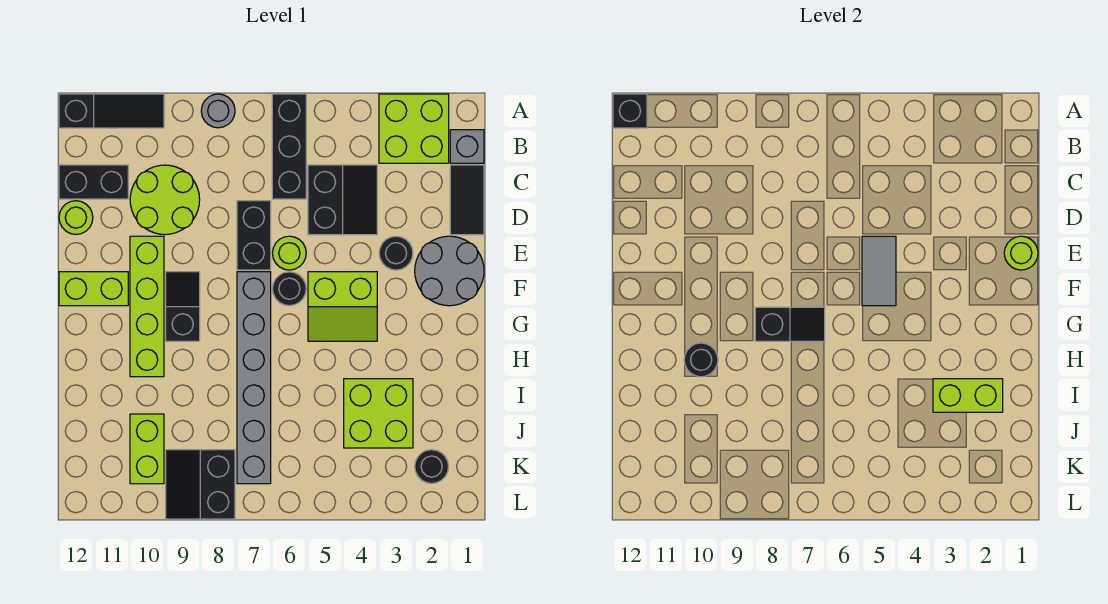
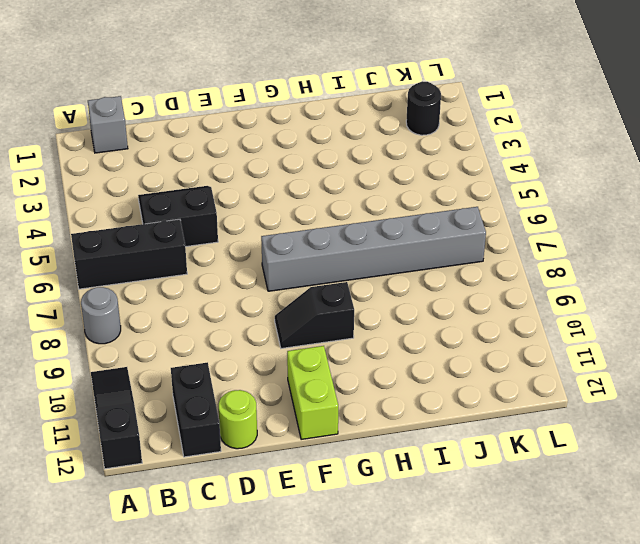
none -> lime 2x2 brick [379,94,449,163]
none -> black 1x2 tile [450,165,484,235]
none -> lime 2x2 round brick [130,165,200,235]
none -> black 1x2 brick [237,201,271,270]

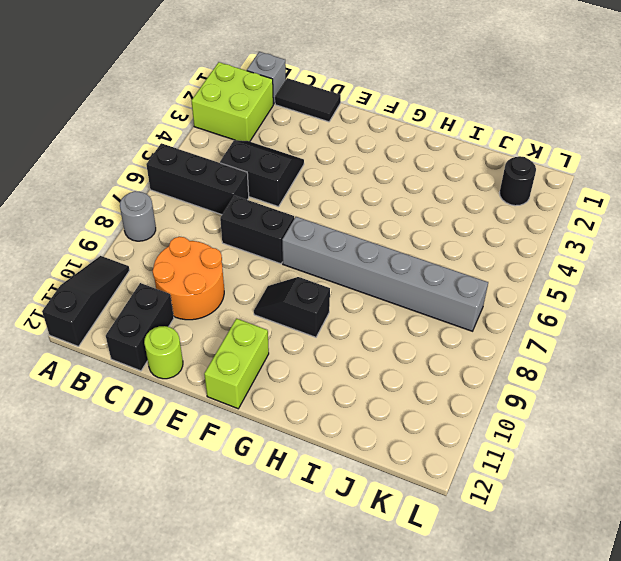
orange 2x2 round brick [153,237,224,320] -> lime 2x2 round brick [130,165,200,235]
none -> grey 2x2 round brick [415,236,484,306]
none -> black 1x1 round brick [379,236,413,270]
none -> lime 1x1 round brick [272,236,306,270]
none -> lime 1x4 brick [130,236,164,377]

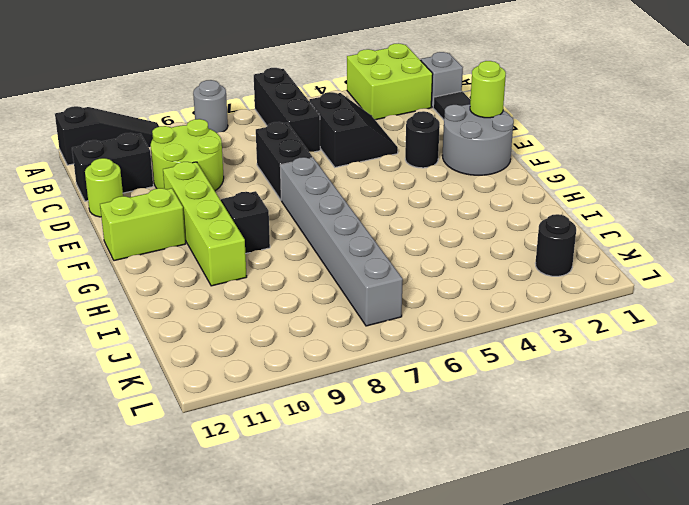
none -> lime 1x1 round brick [272,236,306,270]
none -> lime 2x2 slope [308,272,377,341]
none -> black 1x1 round brick [272,272,306,306]
none -> lime 2x2 brick [344,379,413,448]

